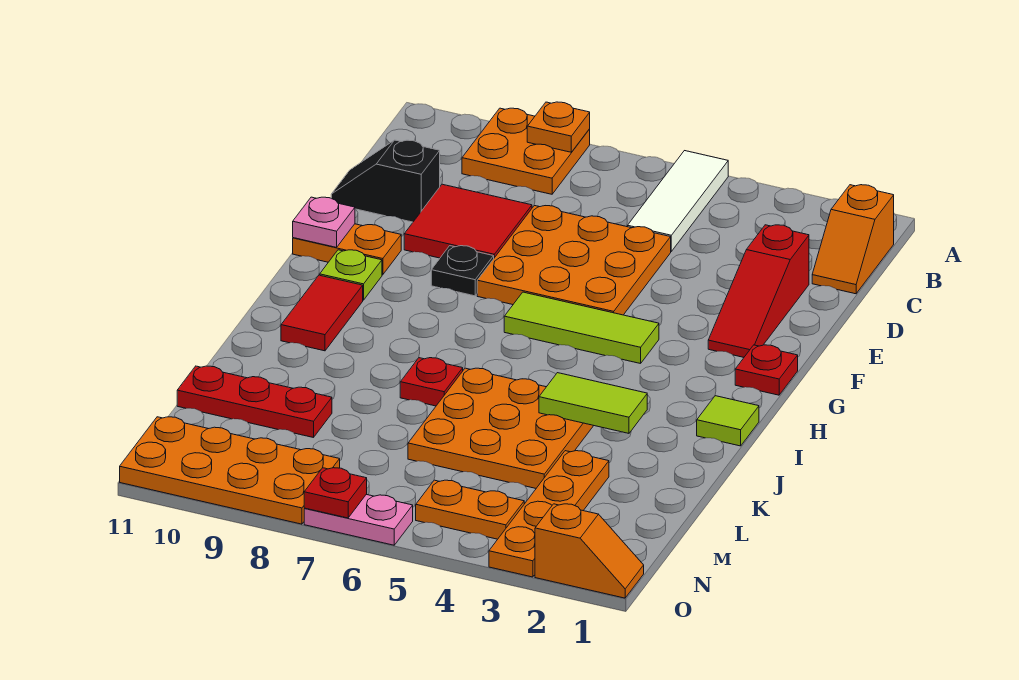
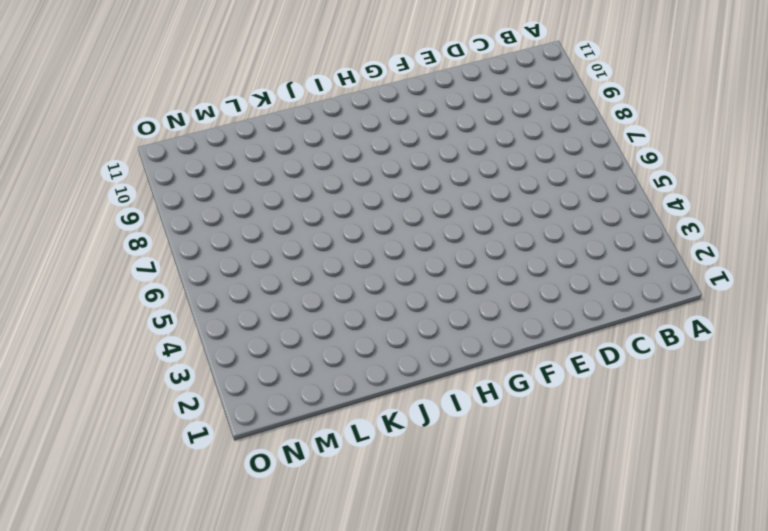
none -> white 1x3 tile [628,151,728,251]
none -> orange 2x2 plate [462,108,590,194]
none -> orange 1x2 slope [812,185,894,294]

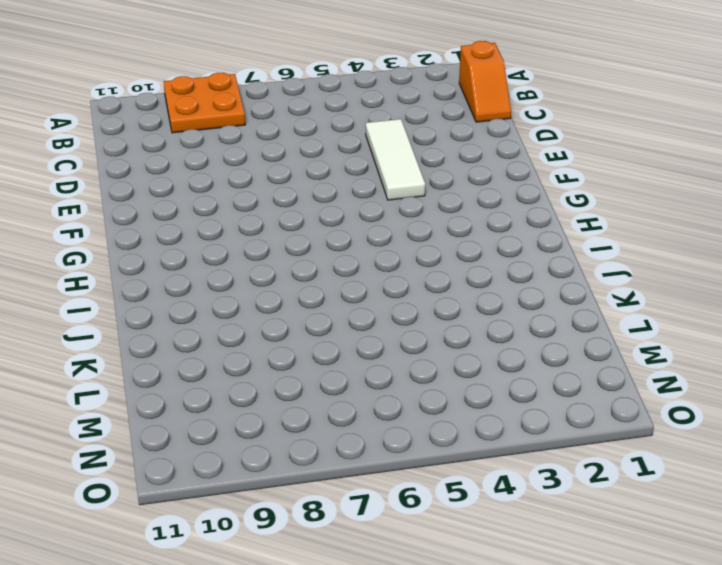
white 1x3 tile [366,119,425,200] -> white 1x3 tile moved to [628,151,728,251]
none -> red 1x3 slope [708,225,809,357]
none -> orange 3x3 plate [477,205,671,315]
none -> red 2x2 tile [404,184,532,258]

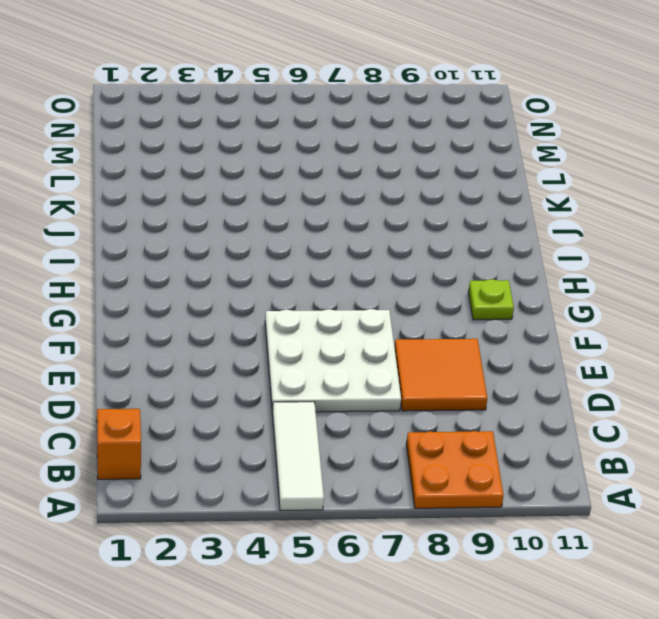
white 3x3 plate [265,309,401,412] -> orange 3x3 plate [477,205,671,315]
orange 2x2 tile [395,339,487,411] -> red 2x2 tile [404,184,532,258]
none -> red 1x3 slope [708,225,809,357]
none -> black 1x2 slope [331,140,440,222]
none -> black 1x1 plate [431,246,494,296]

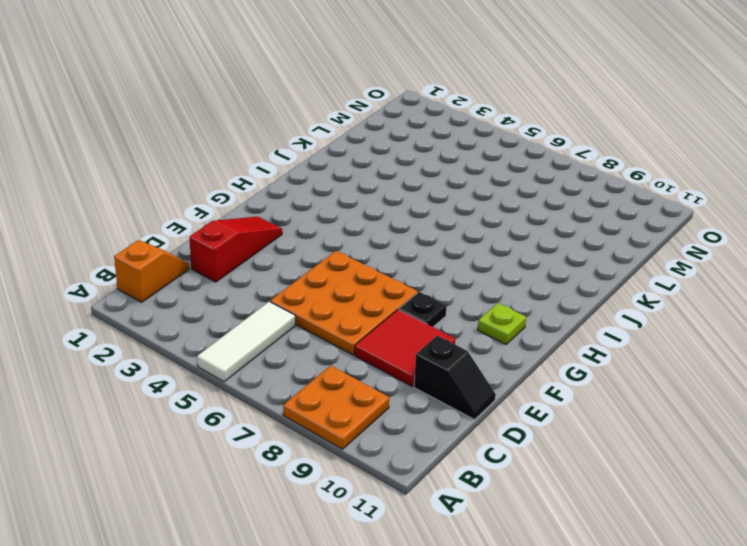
none -> orange 1x2 plate [293,224,401,275]
none -> red 1x1 plate [735,345,798,395]
none -> lime 1x3 tile [504,292,659,364]

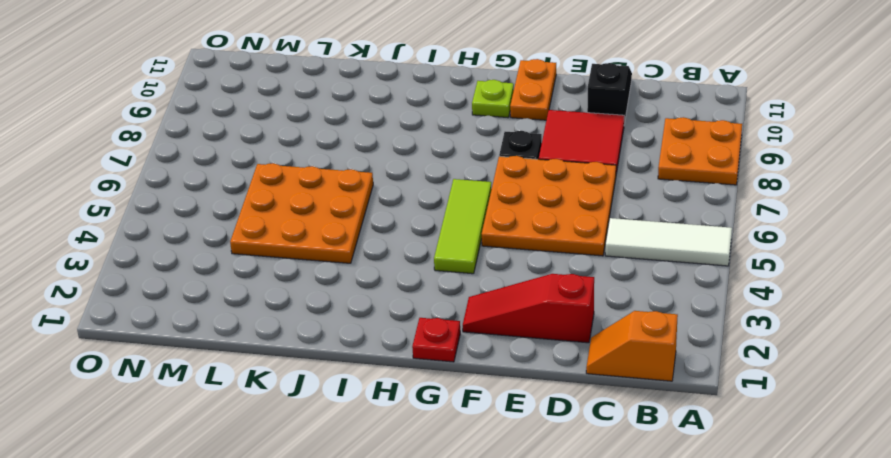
none -> red 1x2 tile [281,275,363,351]
none -> lime 1x1 tile [697,396,759,446]
none -> red 1x1 plate [400,358,463,406]

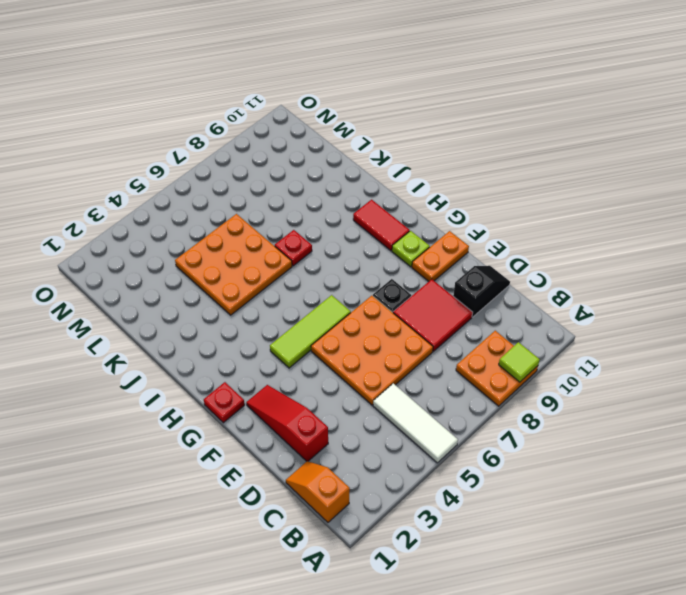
lime 1x1 tile [499,342,540,382] -> lime 1x1 tile moved to [697,396,759,446]
none -> orange 1x4 plate [489,451,609,577]
none -> red 1x3 plate [177,366,332,438]
none -> orange 1x2 plate [416,480,524,539]

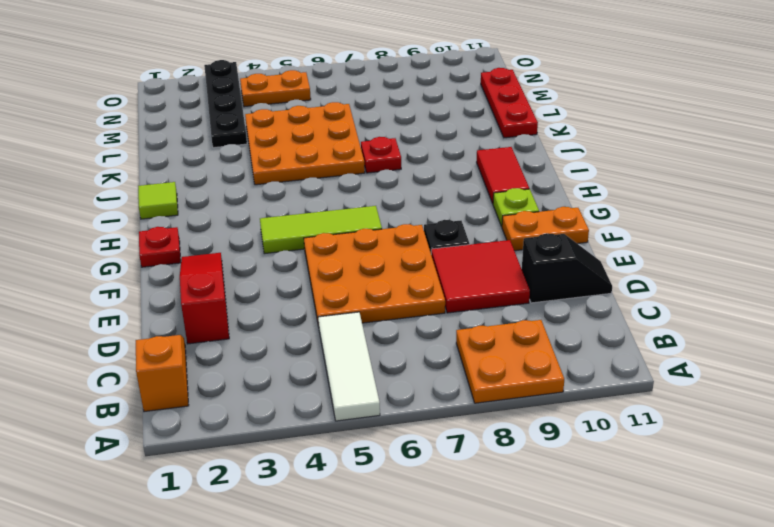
red 1x3 plate [481,68,538,138] -> red 1x3 plate turned to [177,366,332,438]
black 1x4 plate [204,60,247,148] -> orange 1x4 plate [489,451,609,577]
none -> orange 2x4 plate [120,417,340,524]
none -> orange 1x2 slope [535,504,644,598]
none -> pink 1x2 plate [304,494,413,545]

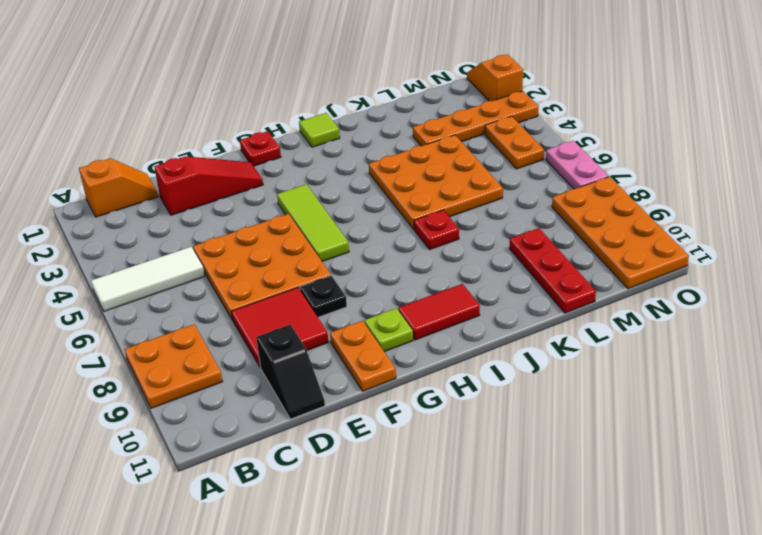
none -> orange 1x1 plate [527,102,590,152]
none -> pink 1x1 plate [293,197,355,247]
none -> lime 1x2 tile [539,373,647,433]

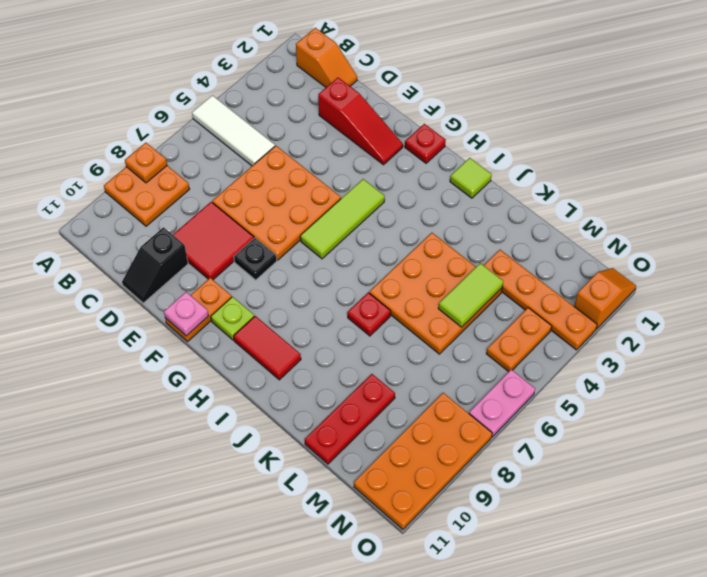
lime 1x2 tile [438,263,503,327] -> lime 1x2 tile moved to [539,373,647,433]
none -> red 1x1 plate [304,468,367,518]

